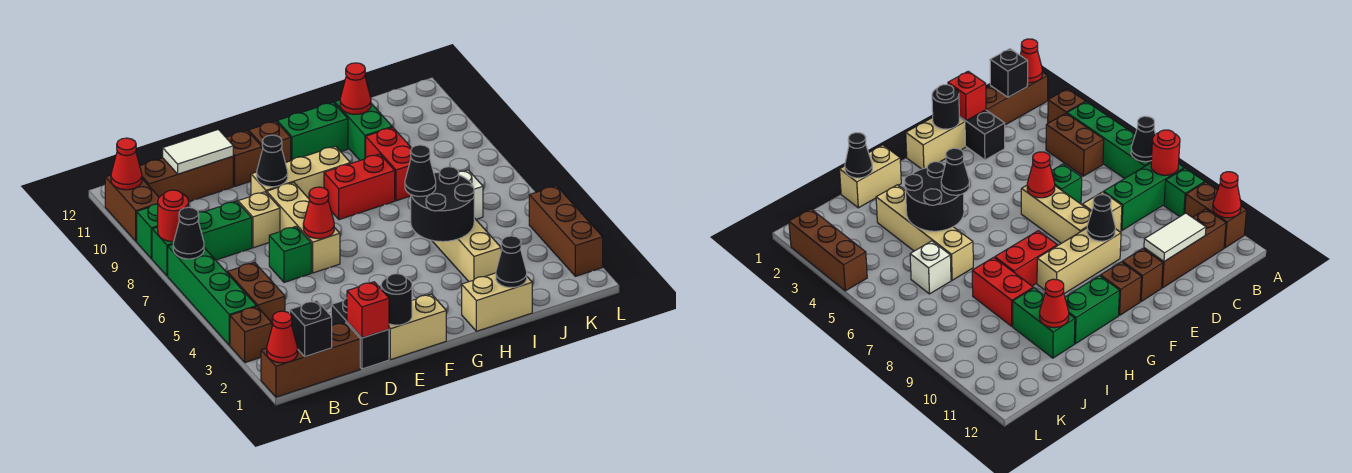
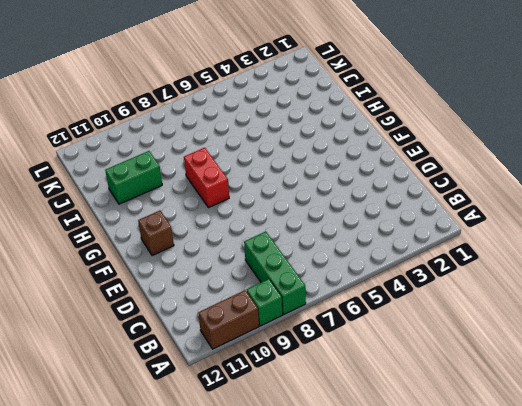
none -> brown 1x3 brick [261,322,360,397]
none -> brown 1x1 brick [230,307,272,363]
none -> green 1x4 brick [168,245,256,345]
none -> brown 1x2 brick [227,263,285,325]

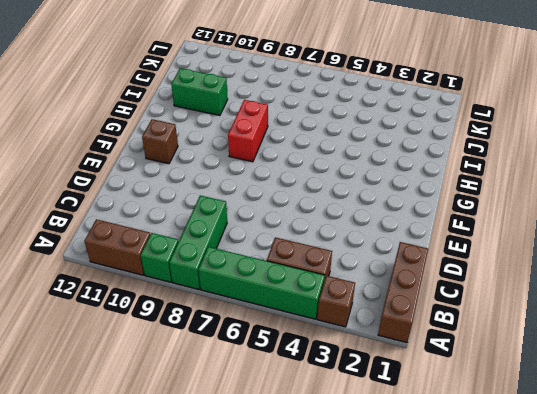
none -> brown 1x3 brick [140,156,233,202]
none -> black 1x2 brick [331,298,389,369]
none -> green 1x1 brick [269,226,311,282]
none -> tan 1x1 brick [238,192,280,248]

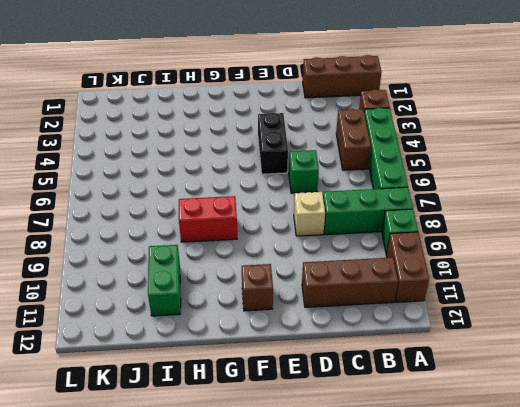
black 1x2 brick [258,113,288,174] -> black 1x2 brick moved to [331,298,389,369]
none -> tan 1x2 brick [389,294,446,360]
none -> tan 1x3 brick [267,182,340,273]
none -> tan 1x3 brick [251,146,350,198]
none -> brown 1x1 brick [226,131,262,186]

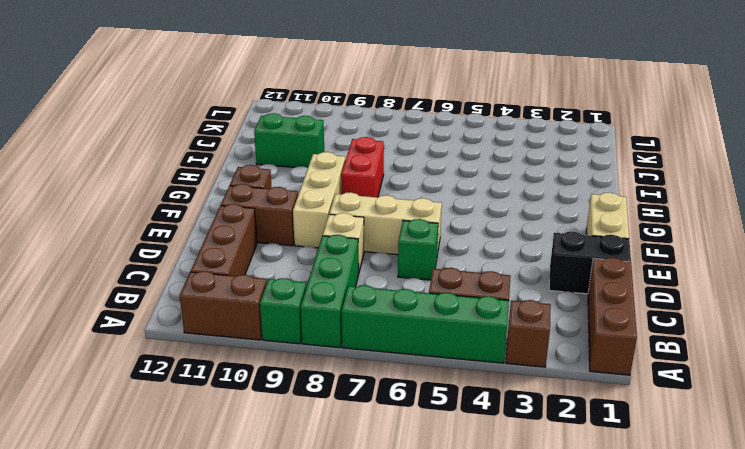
brown 1x2 brick [221,184,298,246] -> brown 1x1 brick [226,131,262,186]
none -> green 1x2 brick [277,102,348,161]
none -> tan 1x2 brick [462,273,532,331]
none -> tan 1x4 brick [433,218,501,282]
none -> red 1x2 brick [366,127,412,201]

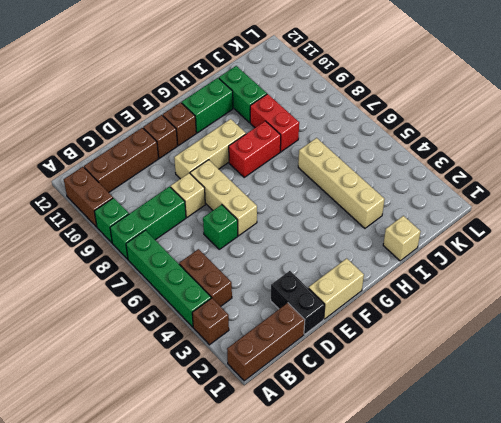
tan 1x1 brick [383,216,421,261] -> tan 1x2 brick [462,273,532,331]
none -> white 1x1 brick [459,170,483,219]
none -> brown 1x3 brick [529,186,603,276]
none -> red 1x1 cone [267,311,298,363]
none -> black 1x1 cone [173,207,204,259]

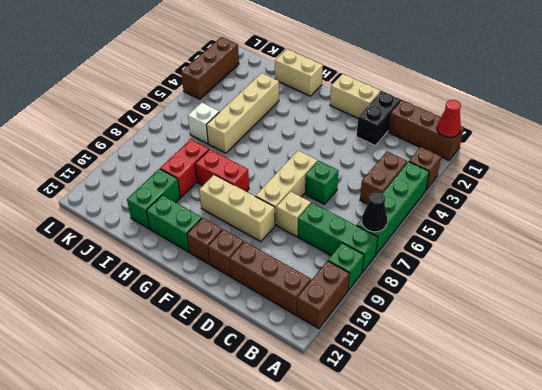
none -> red 1x1 round brick [158,190,189,242]
none -> red 1x1 cone [111,138,142,190]
none -> black 1x1 brick [290,301,332,357]
none -> white 1x2 tile [163,130,233,174]

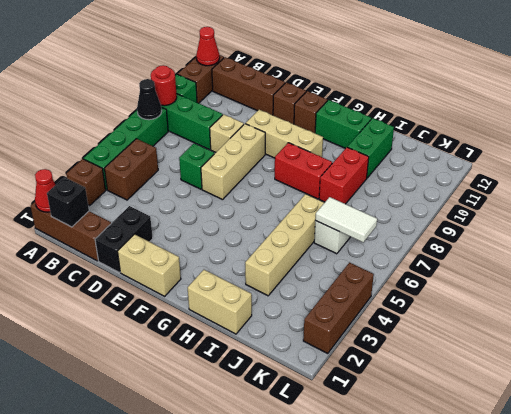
white 1x2 tile [316,197,377,242] -> white 1x2 tile moved to [163,130,233,174]
none -> red 1x1 brick [347,282,389,338]
none -> black 1x1 round brick [381,274,412,325]
none -> red 1x1 cone [303,187,334,239]
none -> black 1x1 cone [257,135,288,187]

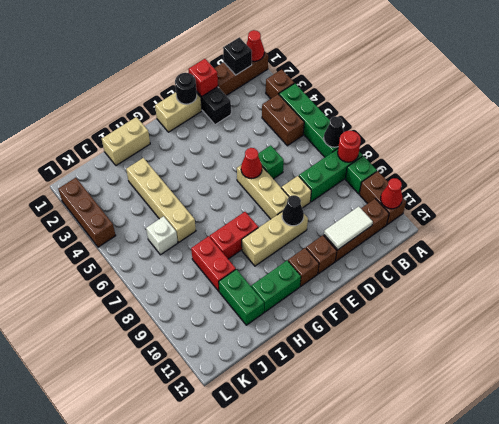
none -> black 2x2 round brick [411,167,474,242]
none -> black 1x1 cone [496,236,527,287]
none -> red 1x1 cone [340,63,371,114]
none -> black 1x1 cone [405,145,436,197]

